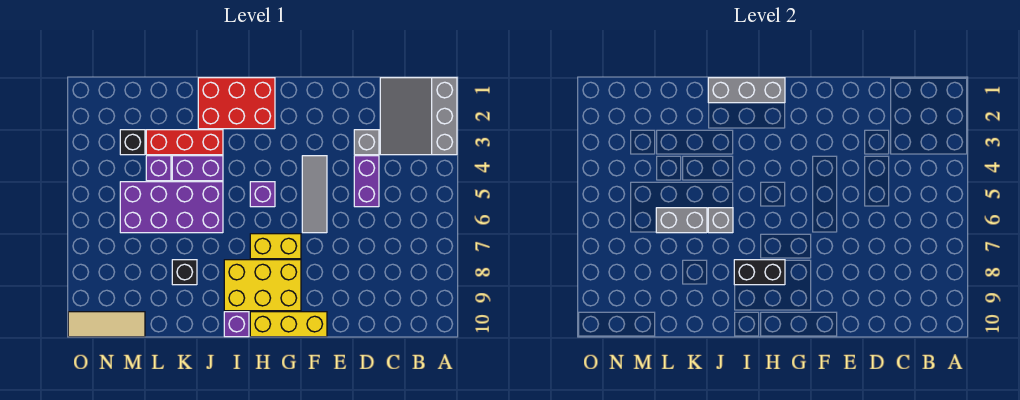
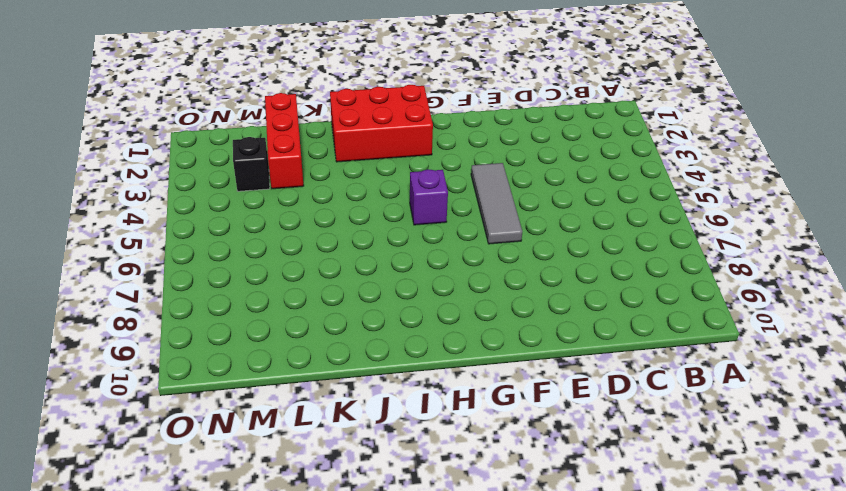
red 1x3 brick [265,93,304,189] -> red 1x3 brick turned to [146,130,223,155]
none -> grey 3x3 slope [380,78,457,155]
none -> grey 1x1 brick [354,130,379,155]
none -> purple 1x2 brick [354,156,379,207]

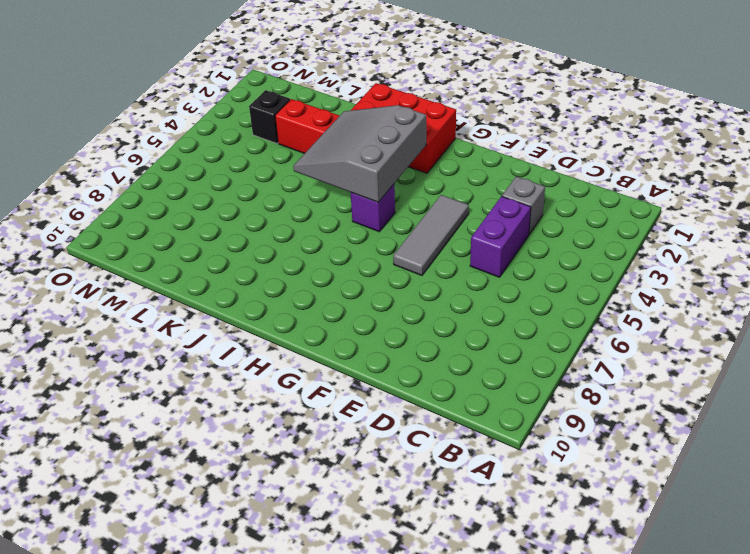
grey 3x3 slope [293,105,426,202] -> grey 3x3 slope moved to [380,78,457,155]
none -> yellow 1x3 brick [250,312,327,337]
none -> yellow 1x2 brick [250,234,301,259]
none -> yellow 2x3 brick [224,260,301,311]

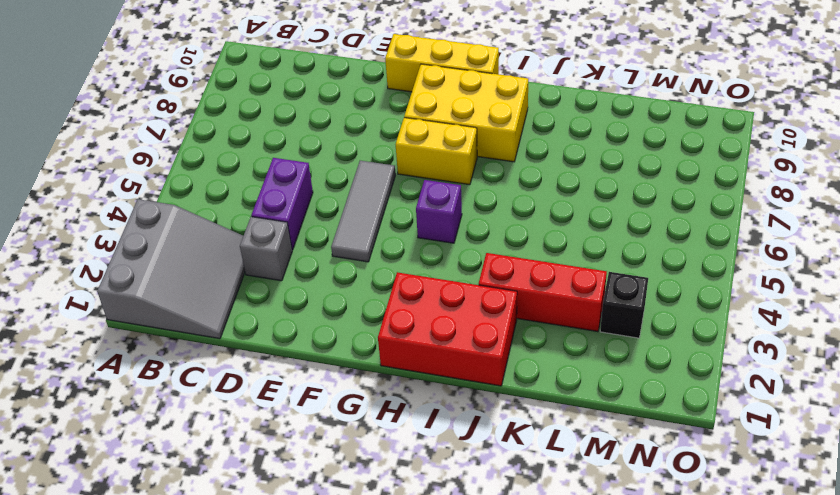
none -> purple 1x1 brick [224,312,249,337]
none -> purple 1x2 brick [172,156,223,181]
none -> purple 2x4 brick [120,182,223,233]

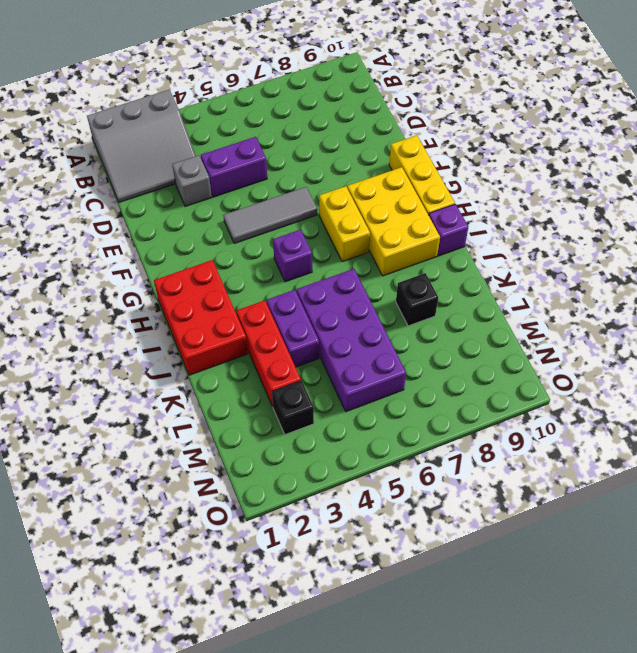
none -> purple 1x1 brick [146,156,171,181]
none -> tan 1x3 tile [68,312,145,337]
none -> grey 1x3 brick [708,78,785,103]

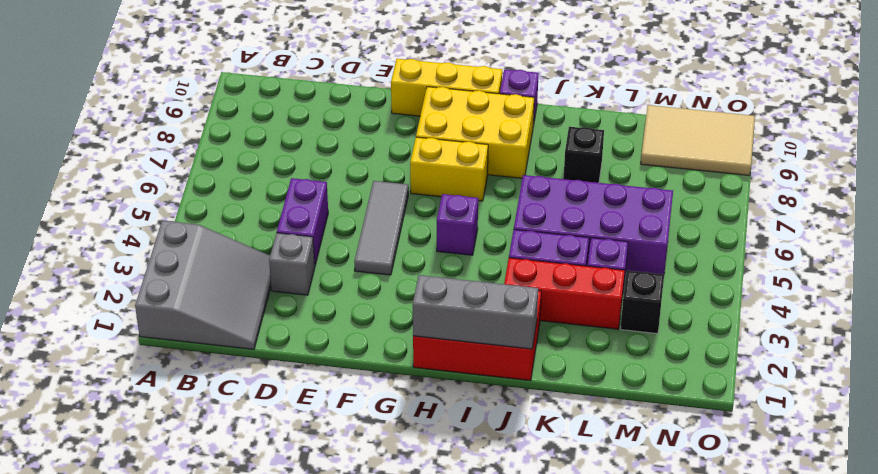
tan 2x3 tile [641,105,755,176] -> tan 1x3 tile [68,312,145,337]
none -> black 1x2 brick [734,260,785,285]
none -> grey 1x1 brick [708,208,733,233]
none -> grey 1x2 brick [656,208,707,233]

